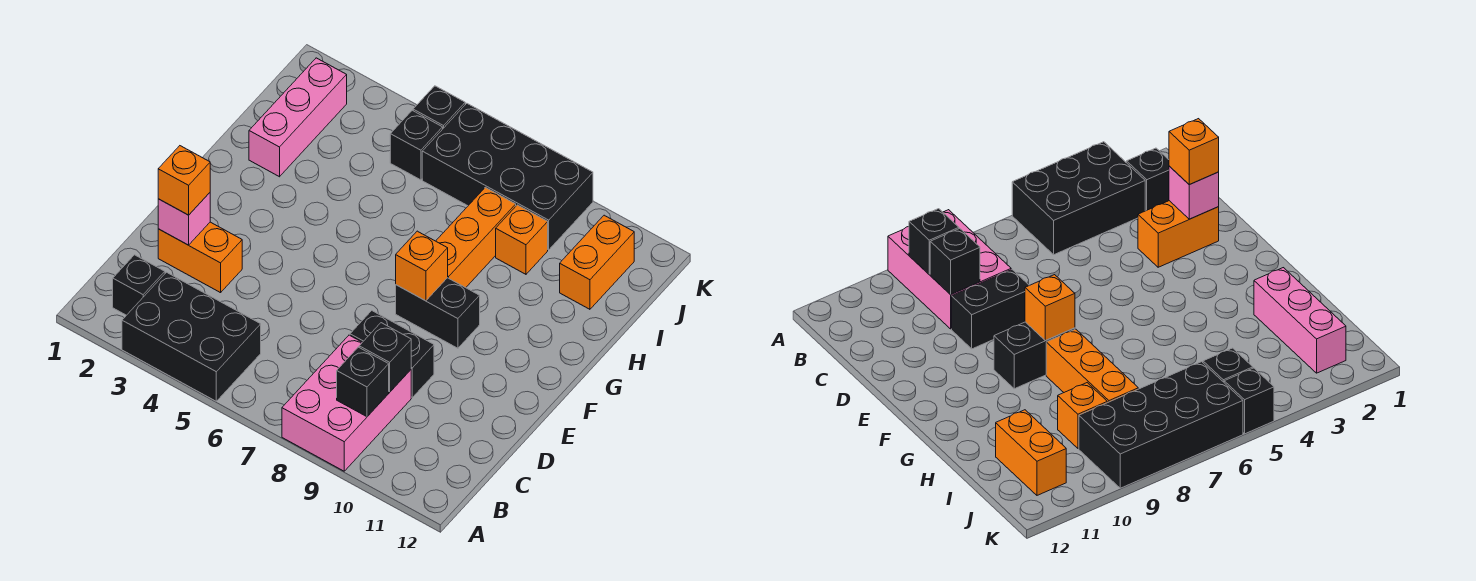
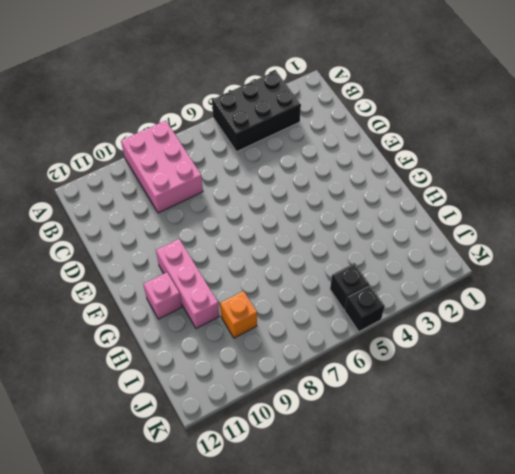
pink 1x3 brick [156,239,219,329] -> pink 1x3 brick moved to [249,58,347,177]
pink 1x1 brick [143,272,182,319] -> pink 1x1 brick moved to [158,193,210,245]
none -> black 1x1 brick [113,255,165,315]
none -> orange 1x2 brick [158,222,242,293]
none -> black 1x2 brick [350,311,434,397]

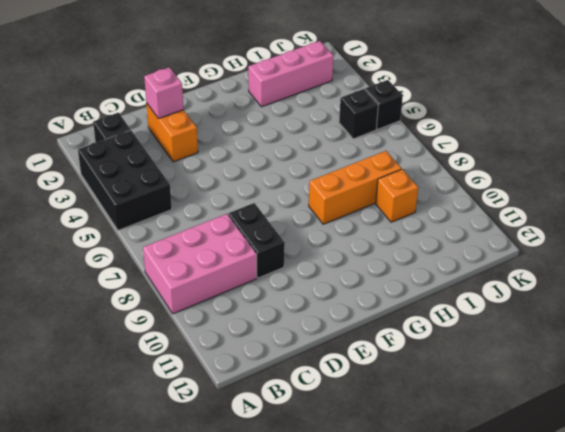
none -> black 1x2 brick [396,278,480,348]
none -> orange 1x2 brick [560,215,634,309]
none -> black 2x4 brick [422,103,593,250]

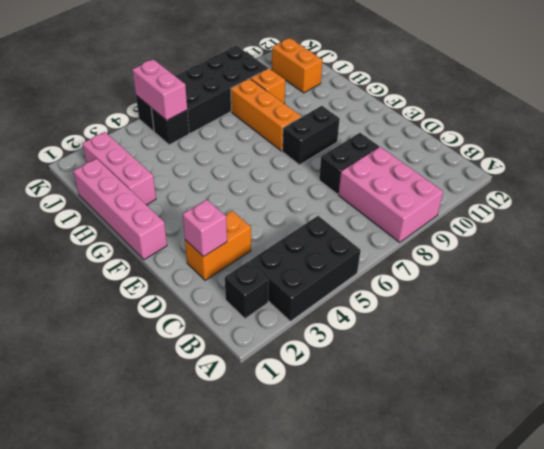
pink 1x4 brick [73,159,167,260] -> none
pink 1x2 brick [132,59,187,121] -> none
none -> black 1x1 brick [337,347,389,417]
none -> black 1x1 brick [359,323,411,392]
none -> orange 1x1 brick [396,231,448,301]

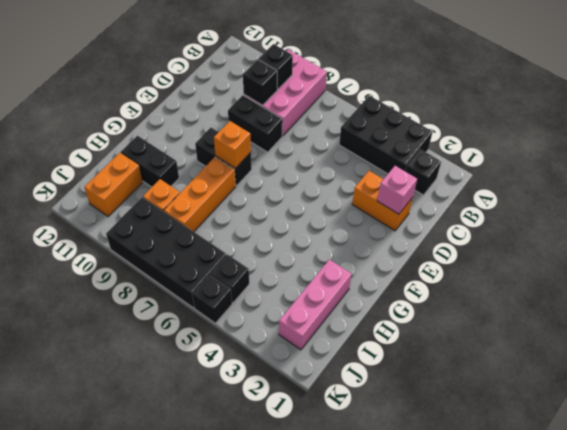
black 1x2 brick [121,136,179,187] -> none
none -> orange 1x1 brick [158,146,210,215]

